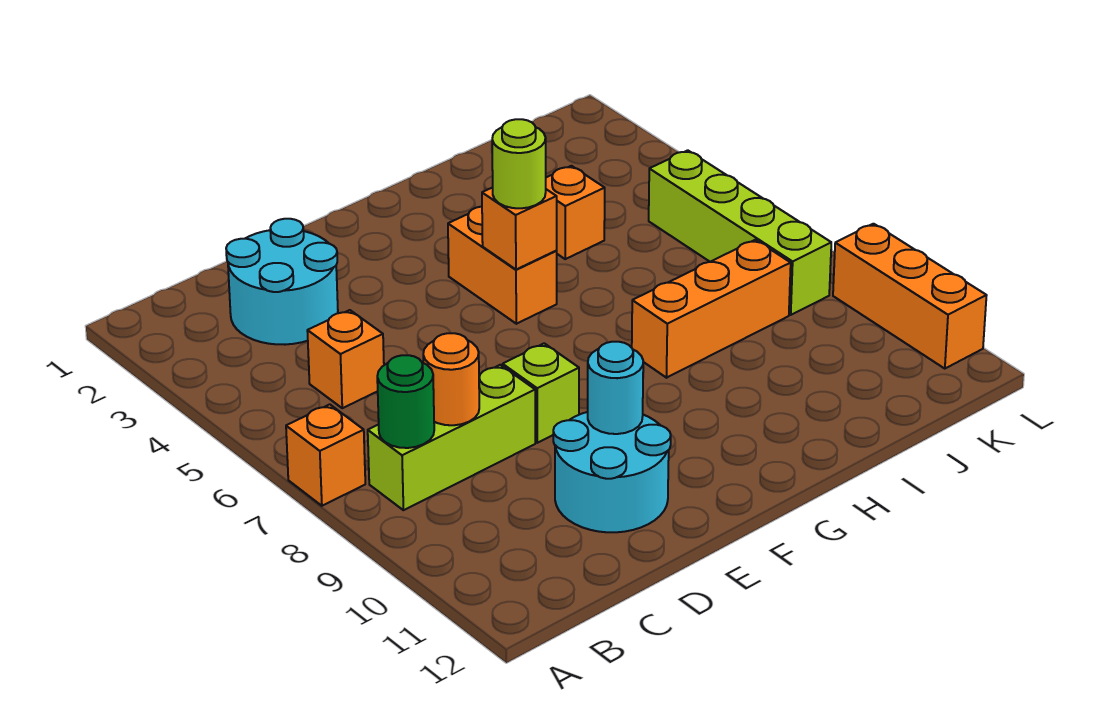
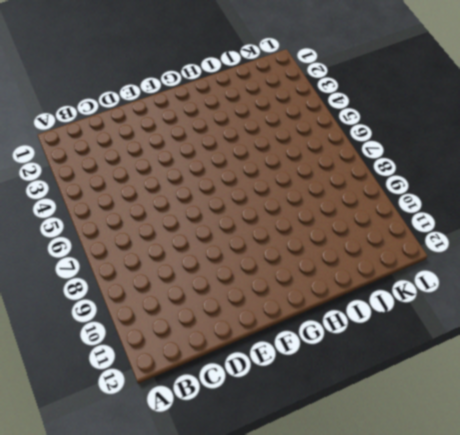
none -> orange 1x1 brick [286,404,365,506]
none -> lime 1x3 brick [368,365,535,510]
none -> cyan 2x2 round brick [226,219,338,345]

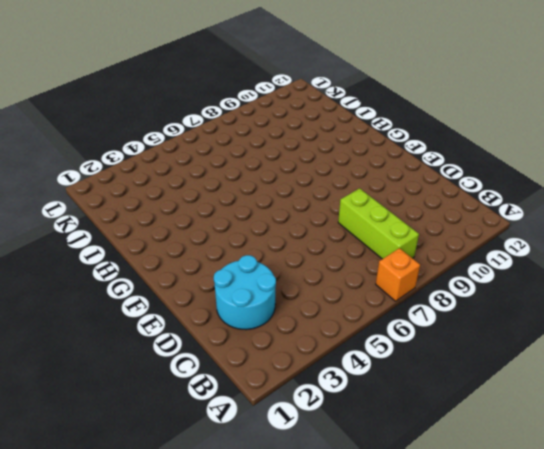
none -> orange 1x1 brick [307,310,384,408]
none -> cyan 2x2 round brick [553,412,671,532]
none -> lime 1x1 brick [503,343,579,443]

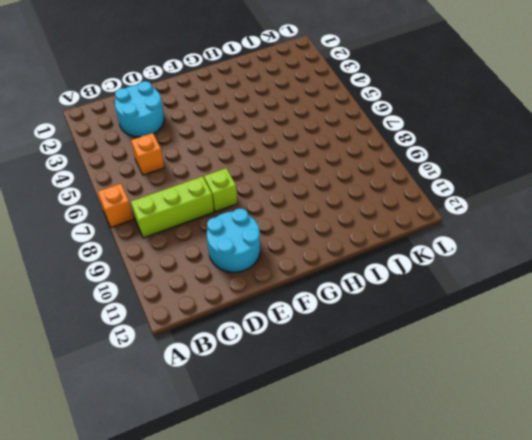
none -> orange 1x2 brick [448,207,557,324]
none -> orange 1x3 brick [632,240,791,378]
none -> orange 1x1 brick [546,166,605,259]

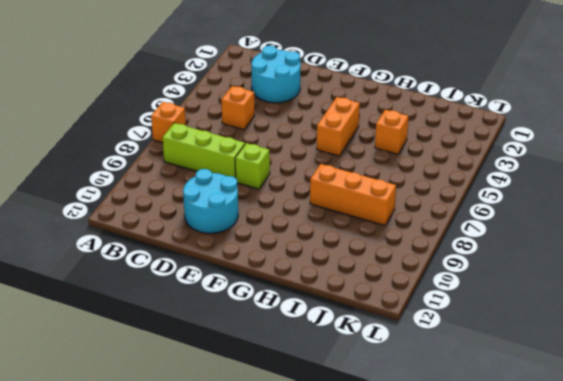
none -> lime 1x4 brick [649,150,831,315]
none -> orange 1x3 brick [833,224,987,369]
none -> green 1x1 round brick [377,355,434,448]

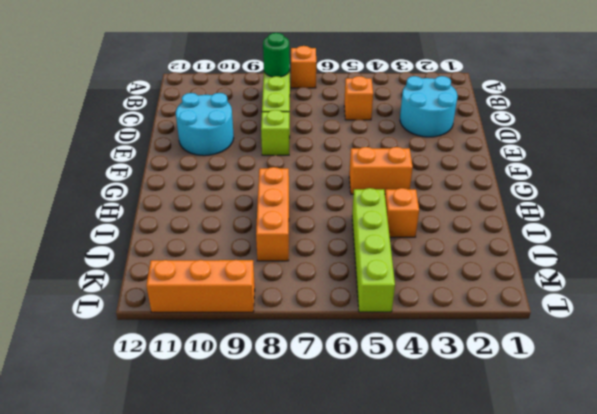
lime 1x4 brick [352,188,395,312] -> lime 1x4 brick turned to [649,150,831,315]
none -> orange 1x1 round brick [423,333,479,425]
none -> cyan 1x1 round brick [588,342,643,434]
none -> orange 1x1 brick [482,187,557,270]

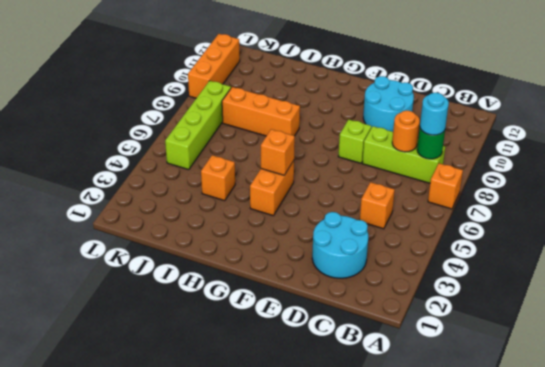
cyan 1x1 round brick [420,93,449,135] -> cyan 1x1 round brick moved to [588,342,643,434]
none -> lime 1x1 round brick [492,119,546,208]

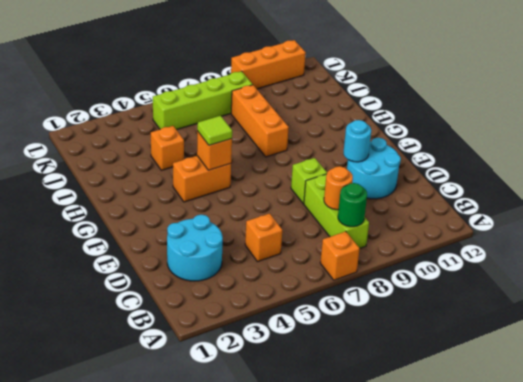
lime 1x1 tile [197,116,232,145] -> lime 1x1 round brick [492,119,546,208]

